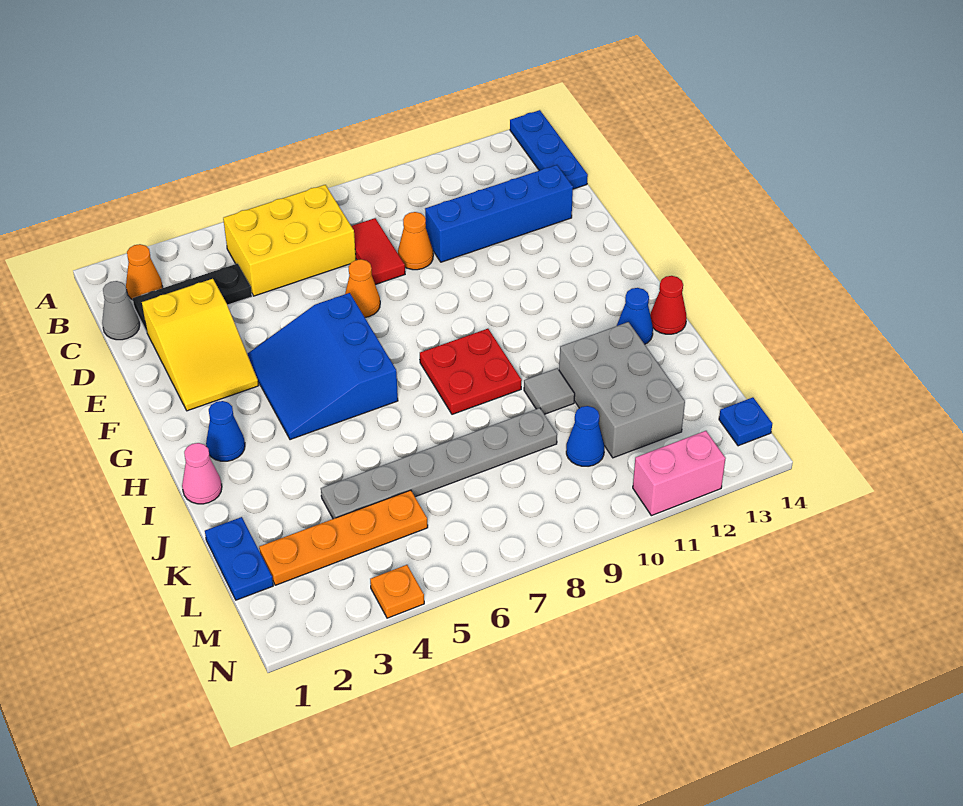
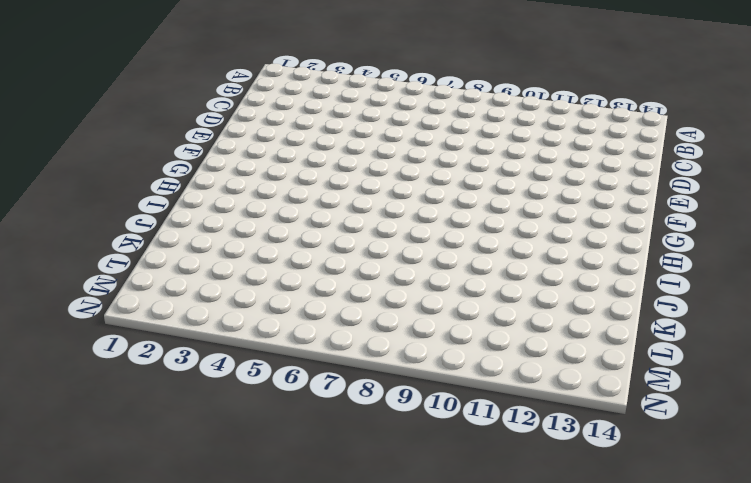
none -> blue 1x3 plate [510,110,588,189]
none -> orange 1x1 cone [126,244,163,300]
none -> yellow 2x3 brick [223,185,356,296]

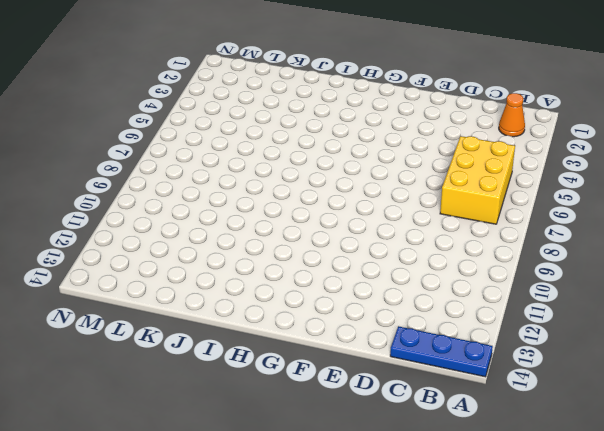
none -> grey 1x1 cone [102,281,140,340]
none -> black 1x3 plate [133,264,252,332]
none -> red 1x2 tile [352,218,405,285]

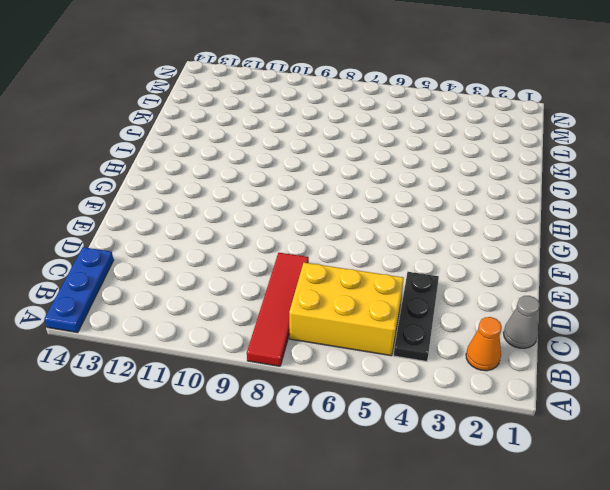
red 1x4 tile [247,253,309,366] -> red 1x2 tile [352,218,405,285]
black 1x3 plate [394,272,439,361] -> black 1x3 plate turned to [133,264,252,332]
none -> yellow 2x3 slope [142,279,259,411]
none -> orange 1x1 cone [398,212,433,270]
none -> blue 1x4 brick [425,165,573,262]

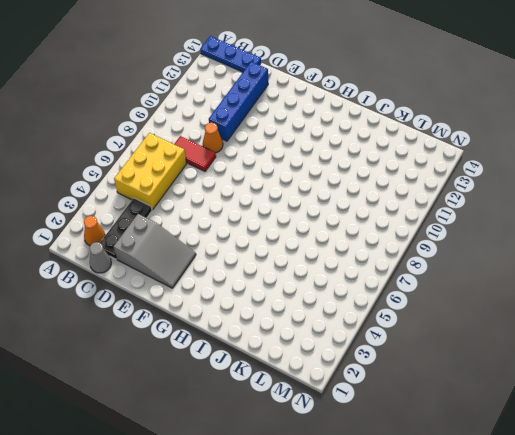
grey 2x3 slope [114,214,196,288] -> yellow 2x3 slope [142,279,259,411]
none -> orange 1x1 cone [345,259,380,317]
none -> blue 3x3 slope [247,293,398,440]
none -> blue 1x1 cone [206,401,245,461]

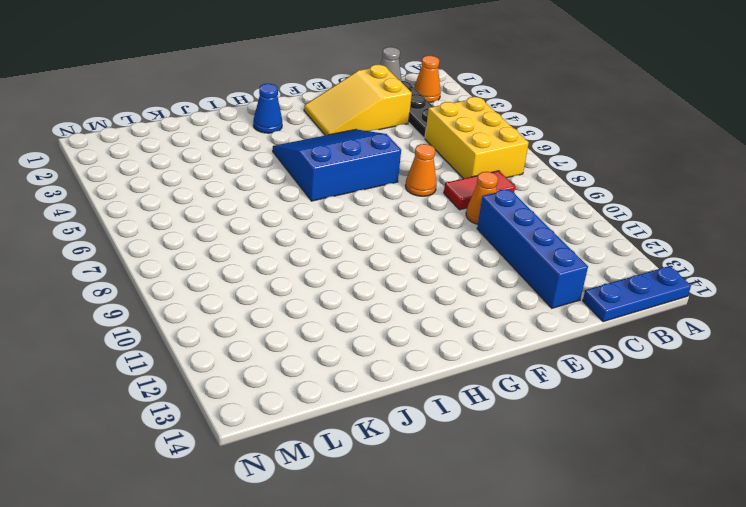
none -> red 2x2 plate [420,329,522,414]
none -> pink 1x1 cone [182,443,222,504]
none -> blue 1x1 cone [617,288,653,344]

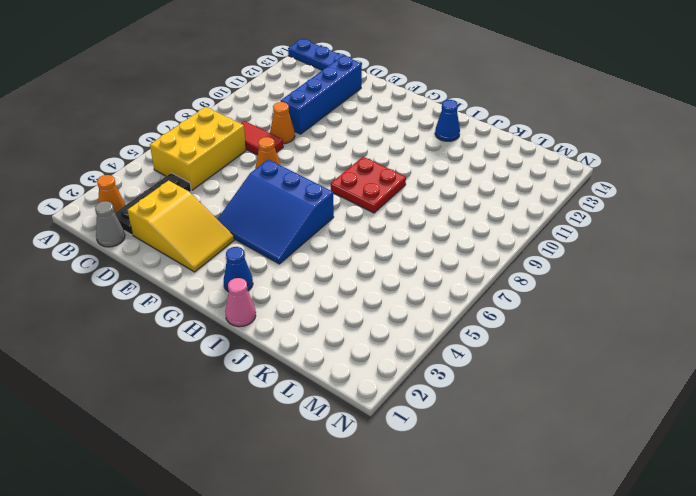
none -> red 1x1 cone [650,276,687,334]
none -> grey 1x1 tile [524,368,575,414]
none -> grey 2x3 brick [559,322,685,458]

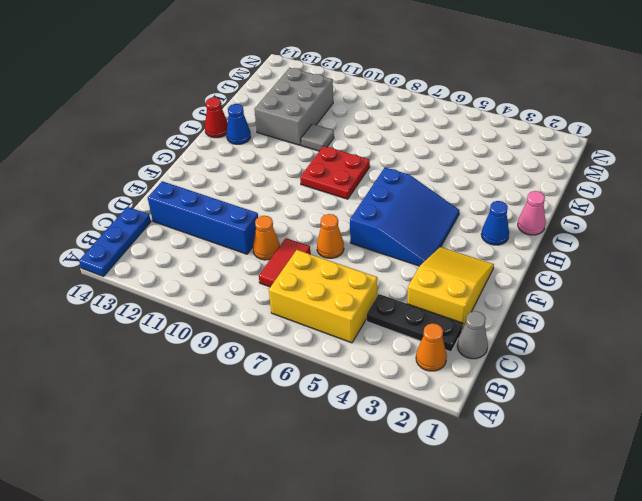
none -> blue 1x2 plate [205,517,273,600]
none -> grey 1x6 plate [321,408,557,519]
none -> orange 1x4 plate [259,490,428,585]

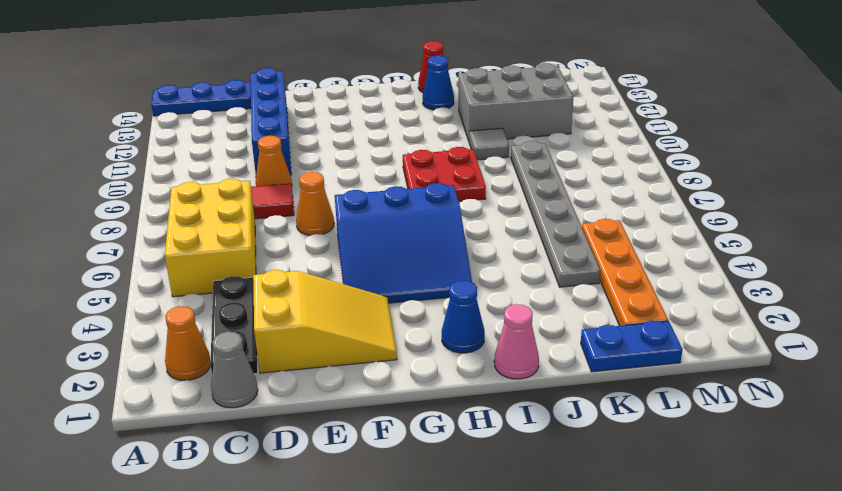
none -> blue 1x1 cone [566,406,604,466]
none -> blue 1x1 plate [719,397,772,446]
none -> orange 1x1 plate [370,565,424,618]

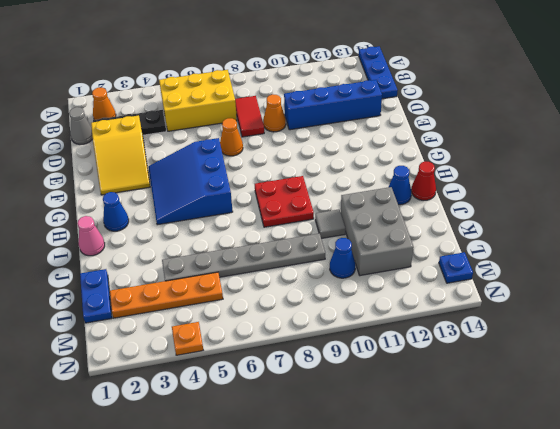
none -> pink 1x2 brick [633,431,726,516]

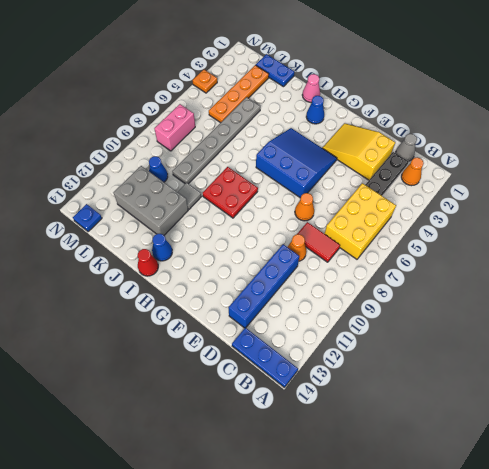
pink 1x2 brick [154,104,195,151] -> pink 1x2 brick moved to [633,431,726,516]

